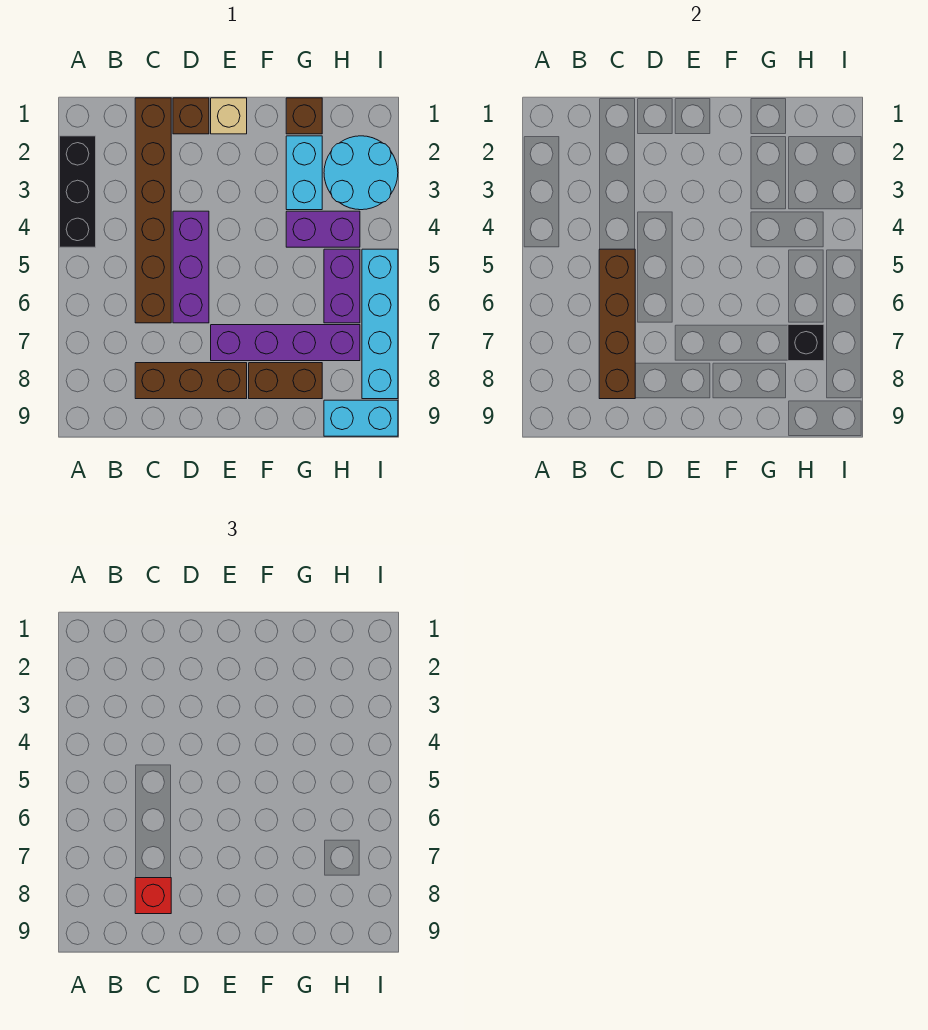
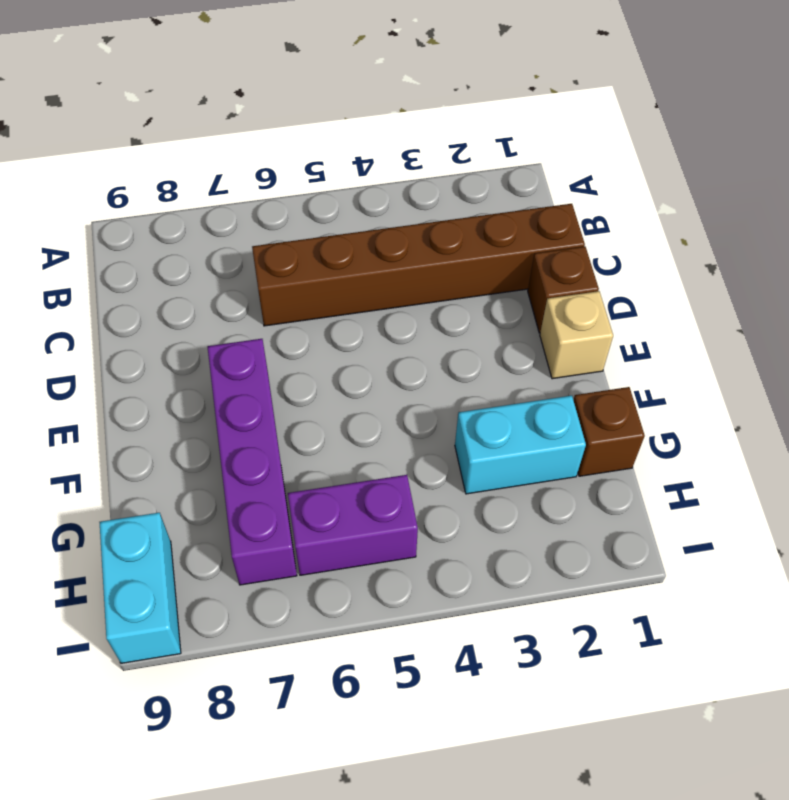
none -> black 1x3 brick [60,136,96,247]
none -> brown 1x3 brick [135,363,247,399]
none -> purple 1x3 brick [173,211,209,323]

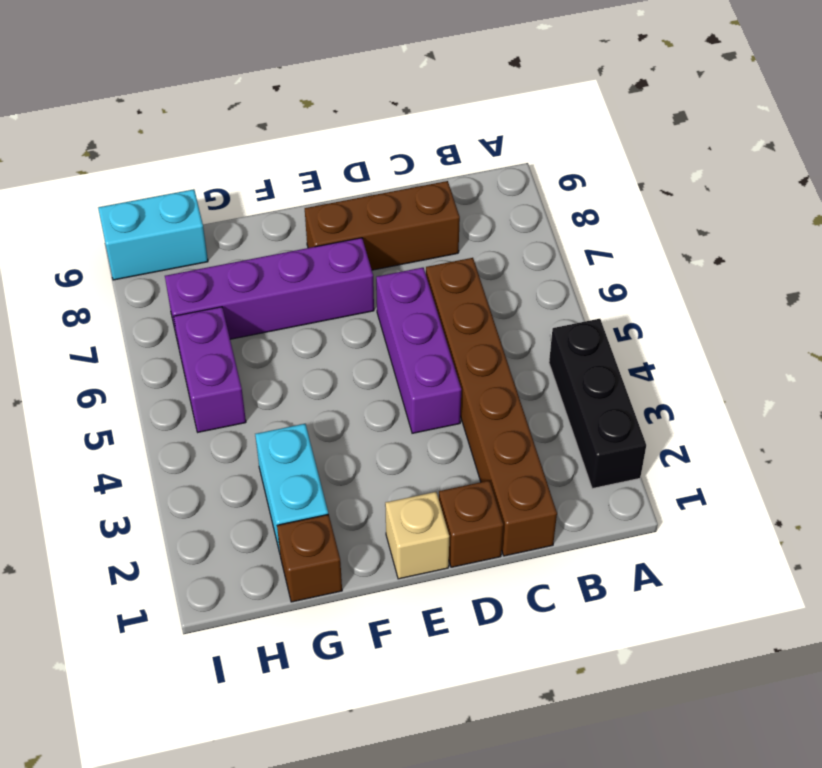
none -> brown 1x2 brick [249,363,322,399]
none -> purple 1x2 brick [286,211,360,247]
none -> cyan 2x2 round brick [324,136,398,210]

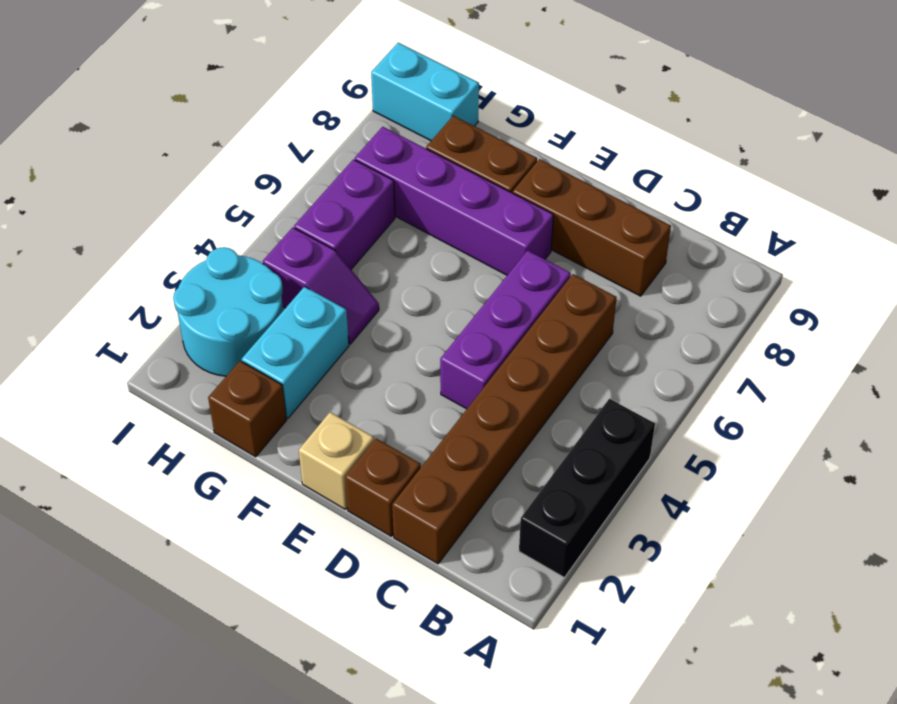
purple 1x2 slope [263,227,379,344] -> purple 1x2 brick [286,211,360,247]
none -> cyan 1x4 brick [362,249,398,399]
none -> brown 1x4 brick [599,249,635,399]
none -> black 1x1 brick [788,325,824,361]

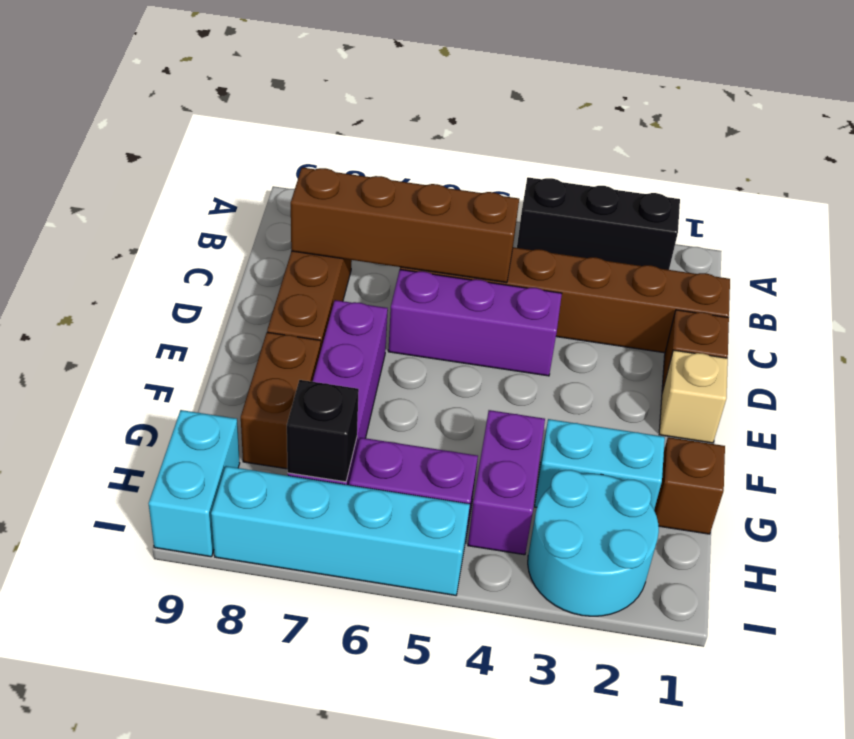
none -> red 1x1 brick [135,878,171,914]

